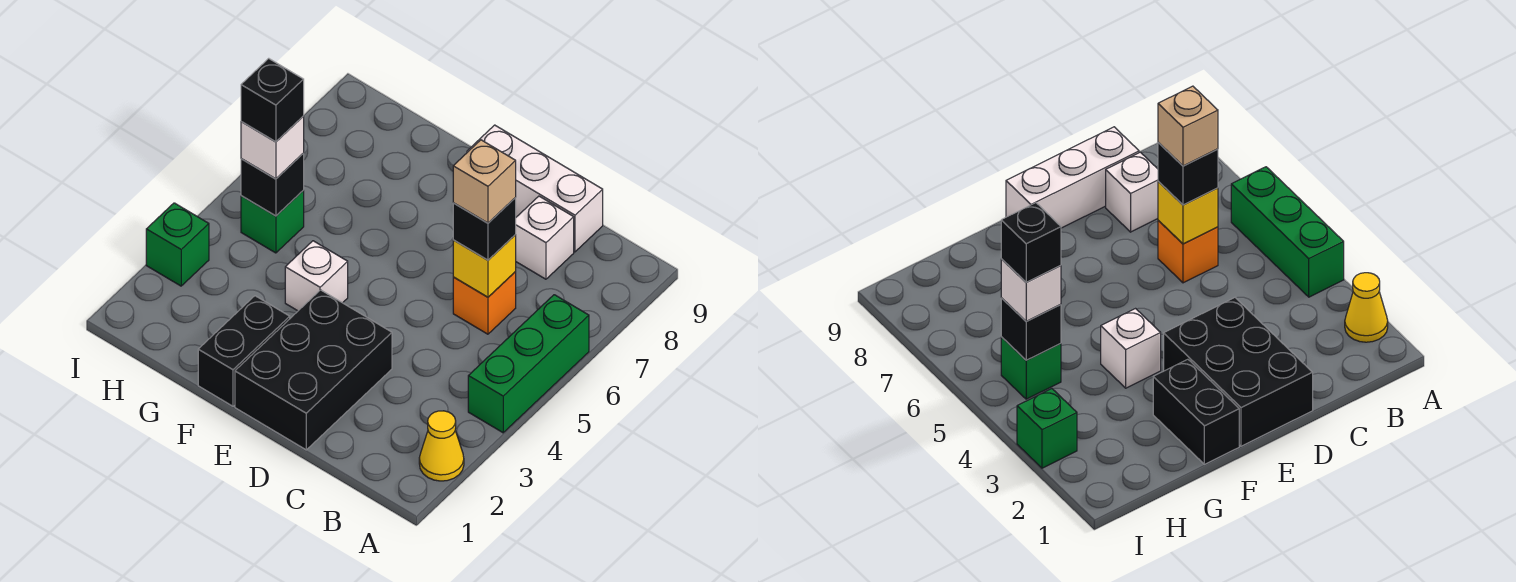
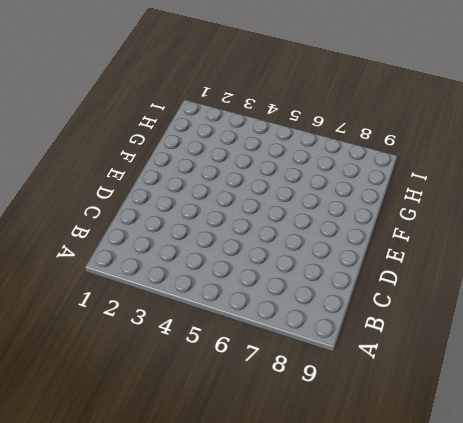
none -> yellow 1x1 cone [419,411,464,481]
none -> green 1x3 brick [468,295,589,433]
none -> orange 1x1 brick [453,272,516,334]

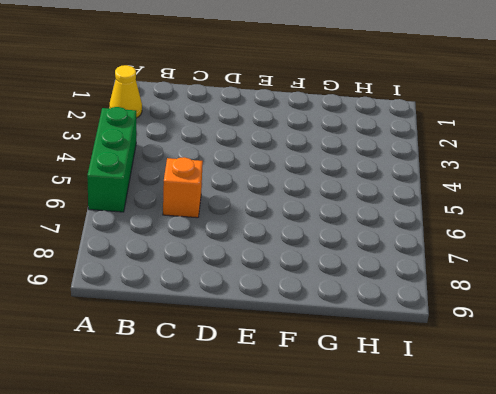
none -> white 1x1 brick [515,196,574,279]
none -> white 1x3 brick [467,125,603,252]
none -> black 2x3 brick [235,290,392,450]

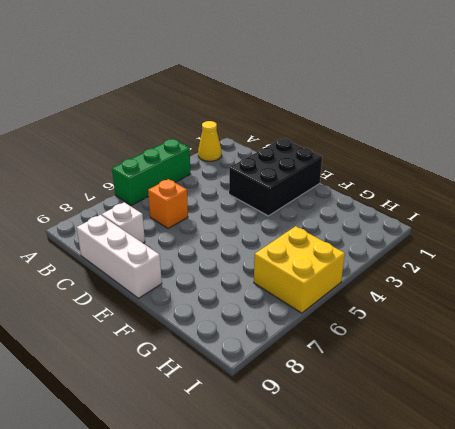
yellow 2x2 brick [254,226,345,313] -> green 1x1 brick [241,191,304,253]
none -> black 1x2 brick [198,296,290,406]
none -> white 1x1 brick [285,241,348,311]
none -> green 1x1 brick [146,203,209,286]

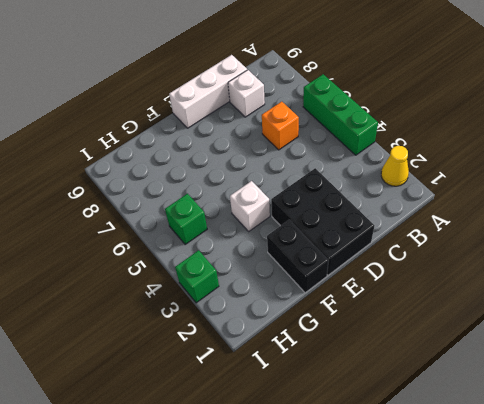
none -> yellow 1x1 brick [453,235,516,297]
none -> black 1x1 brick [241,154,304,216]
none -> black 1x1 brick [453,198,516,260]

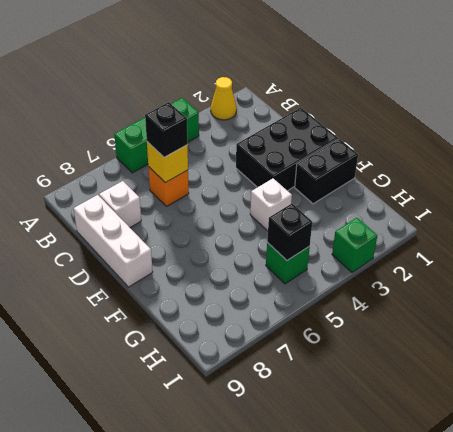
none -> white 1x1 brick [241,116,304,179]
none -> tan 1x1 brick [453,140,516,223]
none -> black 1x1 brick [241,58,304,142]

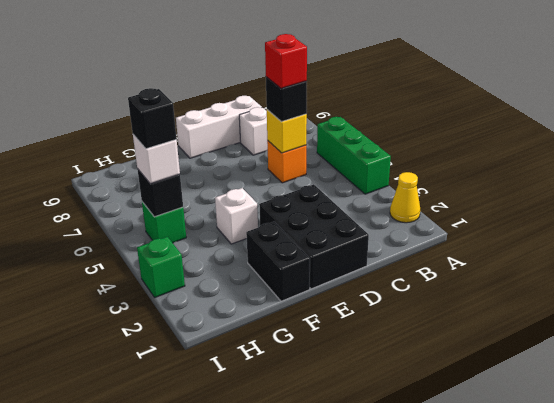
red 1x1 brick [265,34,307,89] -> tan 1x1 brick [453,140,516,223]

